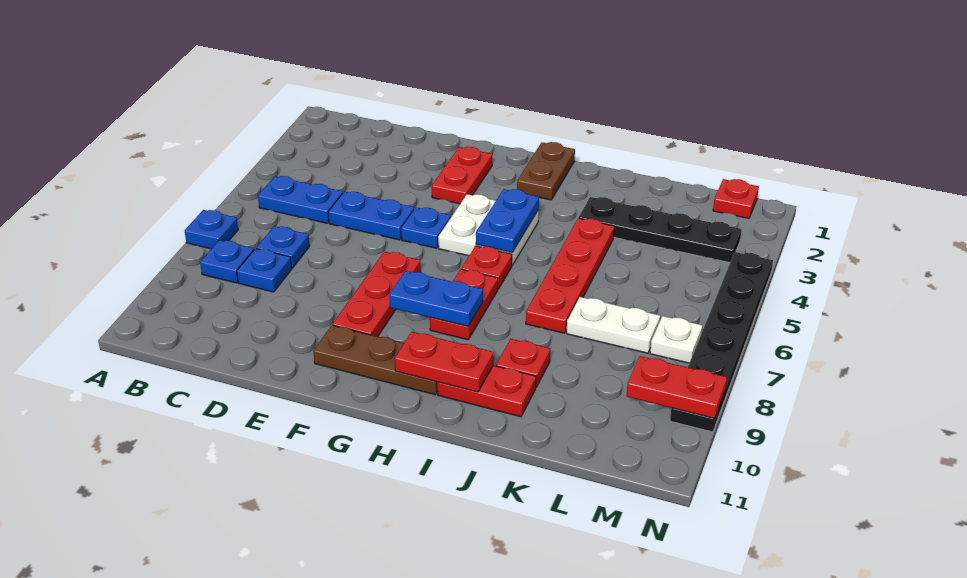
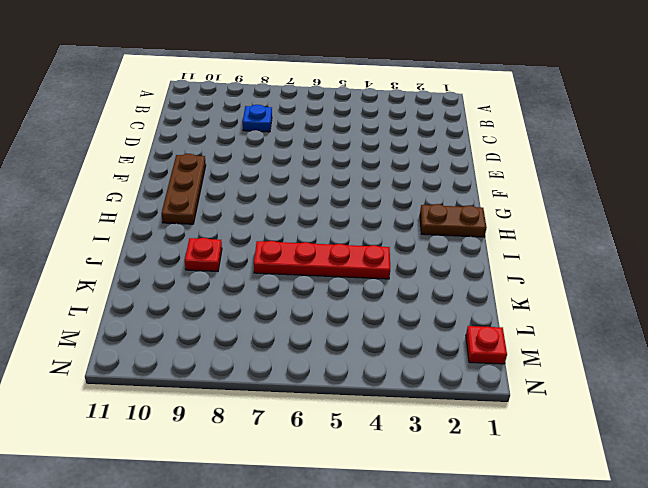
none -> blue 1x1 plate [185,210,238,249]
none -> blue 1x2 plate [258,176,343,223]
none -> blue 1x1 plate [200,240,254,283]

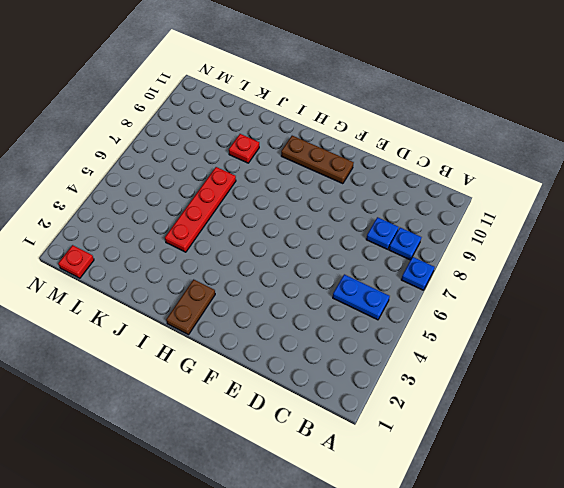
none -> blue 1x1 plate [256,226,310,268]
none -> blue 1x2 plate [329,192,414,240]
none -> red 1x2 plate [432,147,492,204]

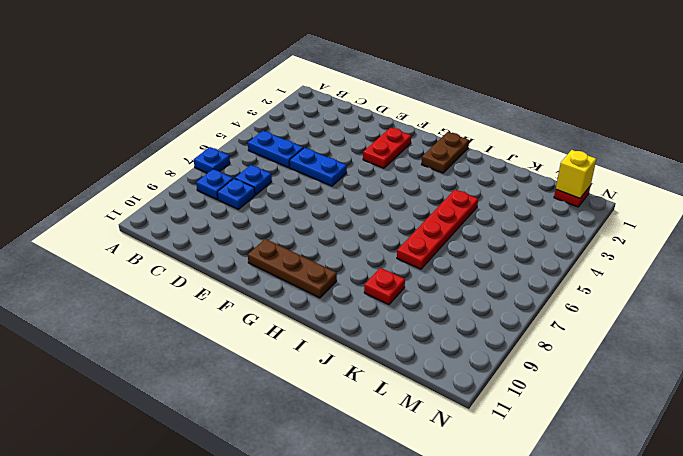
yellow 1x1 brick [556,150,596,198] -> none
none -> blue 1x1 plate [401,207,451,248]
none -> red 1x3 plate [333,252,421,337]
none -> white 2x2 plate [438,194,539,265]

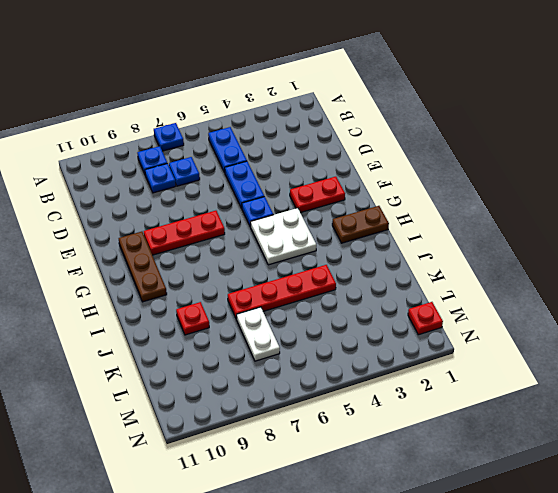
none -> red 1x1 plate [461,246,512,289]
none -> red 1x2 plate [430,269,498,340]
none -> red 1x2 plate [437,365,536,417]

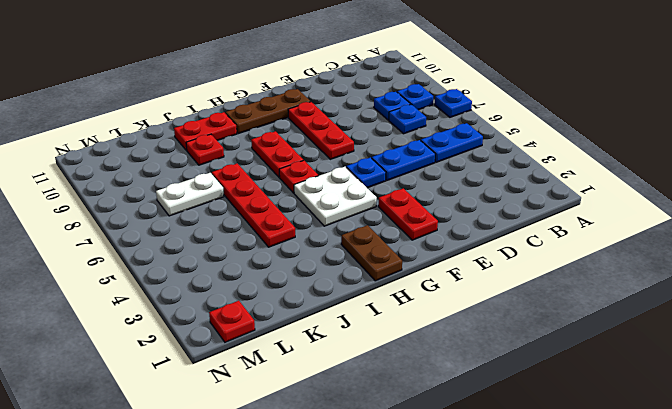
none -> black 1x4 plate [579,197,742,263]
none -> white 1x1 plate [650,316,703,363]
none -> black 1x6 plate [670,252,773,432]

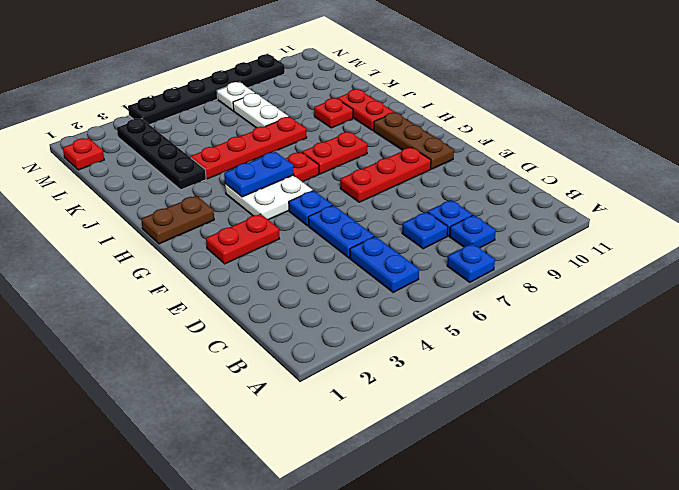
none -> blue 1x2 plate [389,271,483,326]
none -> red 1x2 plate [395,332,493,392]
none -> red 1x2 plate [626,356,727,418]

